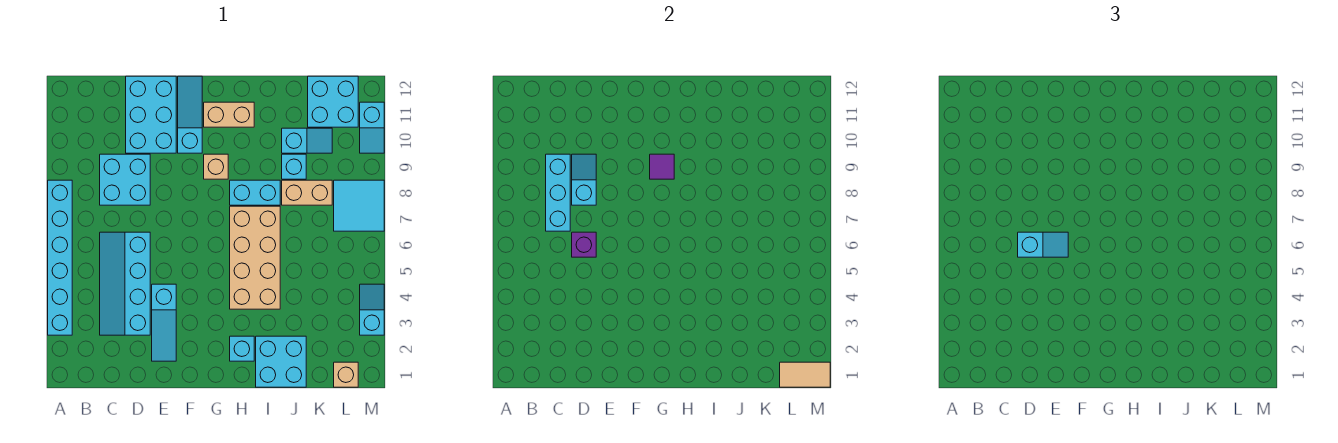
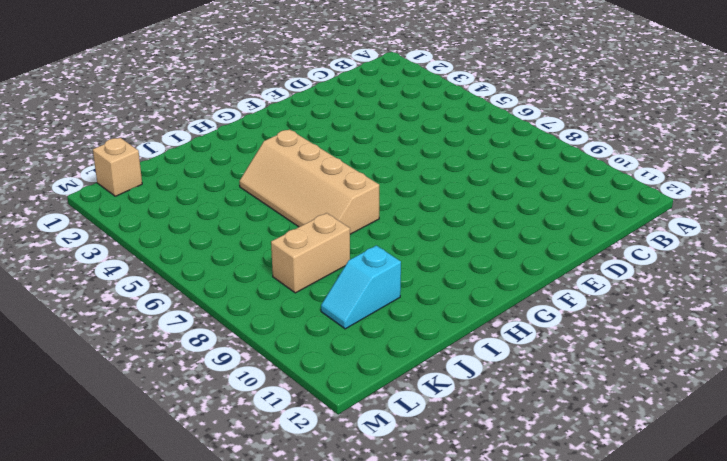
tan 2x4 slope [239,129,379,234] -> tan 2x4 brick [230,206,280,309]
none -> cyan 1x6 brick [48,180,72,335]
none -> cyan 2x4 slope [100,232,150,335]
none -> cyan 2x2 brick [100,154,150,205]

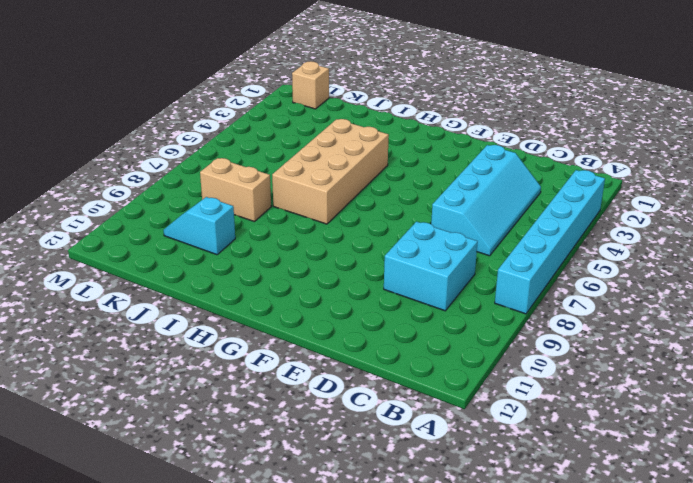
none -> cyan 2x3 brick [126,76,176,153]
none -> cyan 1x3 slope [152,284,176,361]
none -> cyan 1x3 slope [178,76,202,153]

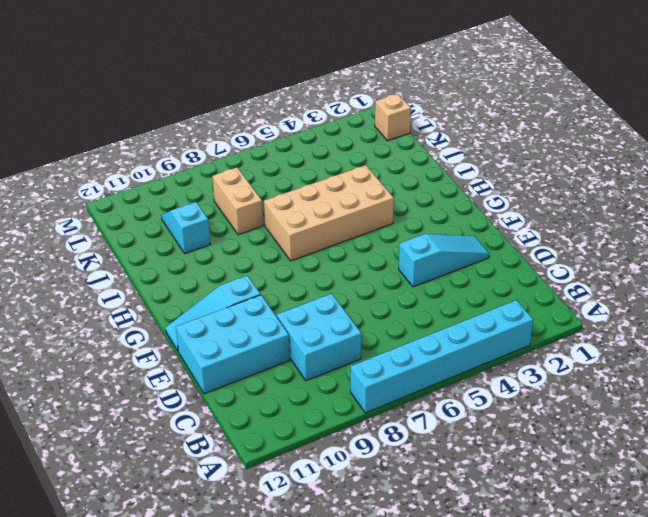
none -> cyan 2x4 slope [100,232,150,335]
none -> tan 1x1 brick [204,154,228,179]
none -> tan 1x2 brick [204,102,254,127]

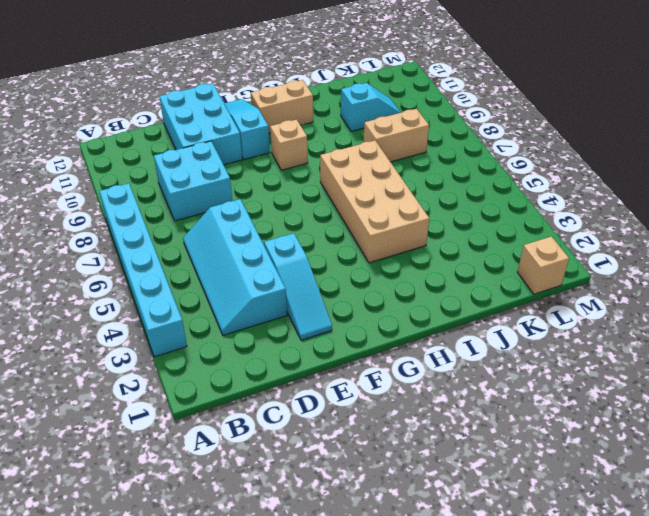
none -> cyan 1x1 brick [230,336,254,361]
none -> cyan 1x2 brick [230,180,280,205]
none -> cyan 2x2 brick [256,336,306,387]

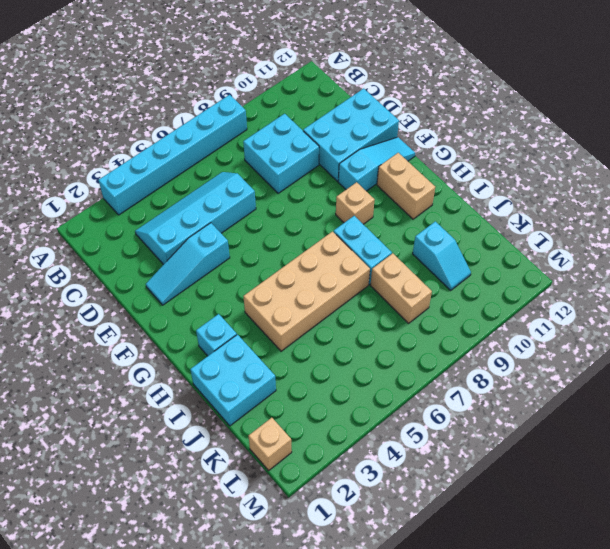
none -> cyan 1x1 brick [282,154,306,179]
none -> cyan 2x2 brick [308,76,358,127]
none -> cyan 2x2 tile [334,180,384,231]

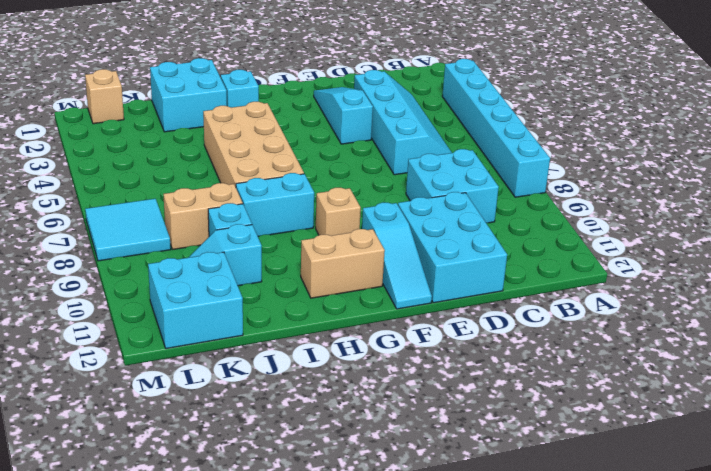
none -> cyan 1x2 slope [360,284,384,335]
none -> cyan 1x2 slope [360,102,384,153]
none -> cyan 1x3 brick [546,154,570,231]

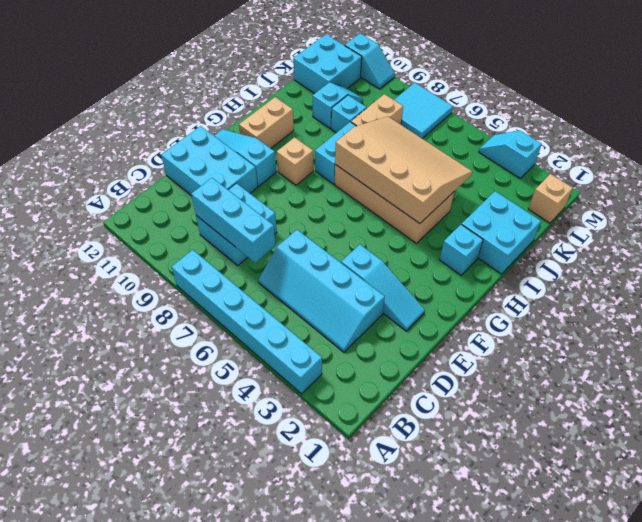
tan 3x4 slope [335,116,472,224] -> none
none -> purple 1x1 brick [572,232,596,257]
none -> cyan 1x2 slope [572,154,596,205]
none -> purple 1x1 tile [650,154,674,179]

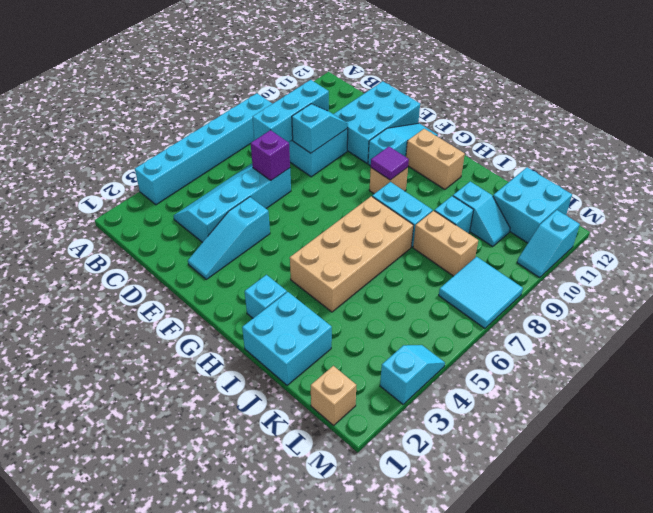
none -> tan 1x2 tile [780,362,830,387]
none -> cyan 1x2 slope [1018,232,1068,257]

